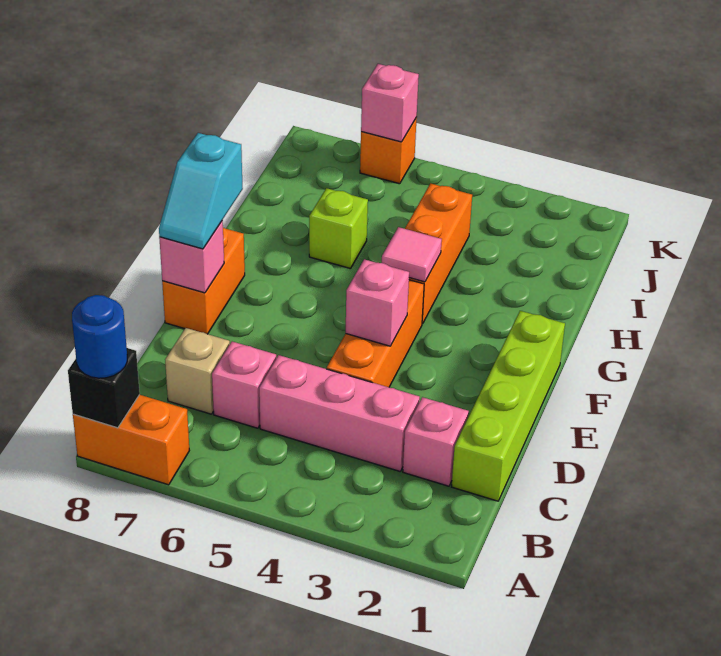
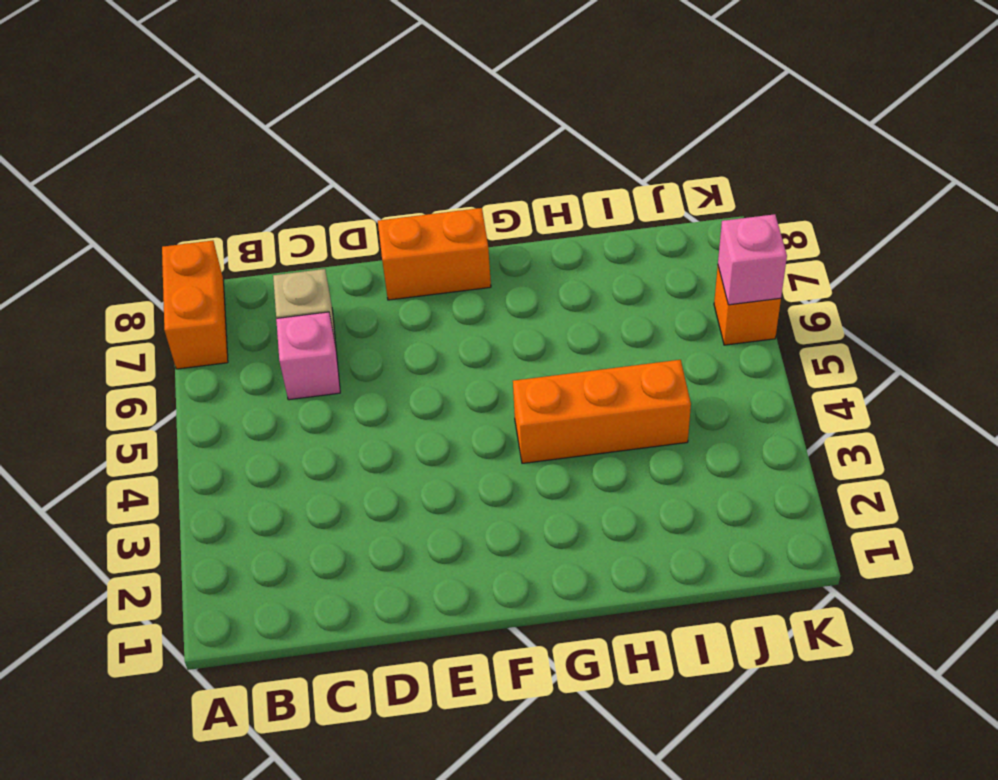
none -> lime 1x4 brick [452,311,565,501]
none -> pink 1x1 brick [403,397,469,486]
none -> pink 1x3 brick [259,355,420,471]

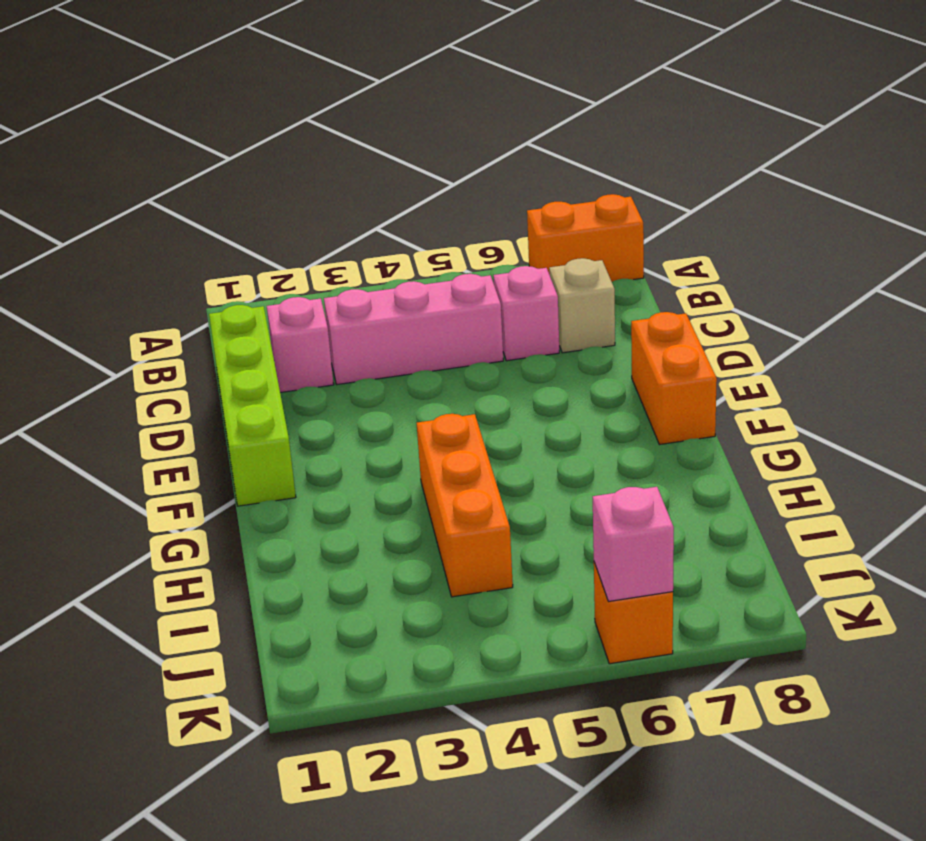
none -> orange 1x3 brick [327,280,424,387]
none -> lime 1x1 brick [309,188,368,269]
none -> black 1x1 brick [68,348,140,428]

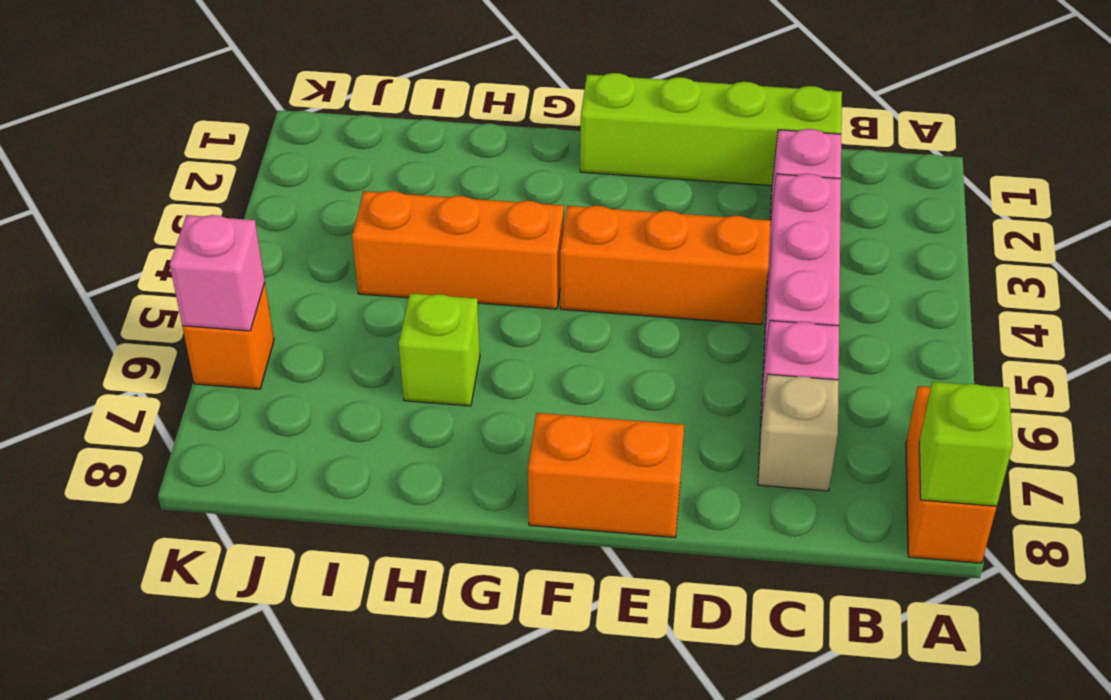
lime 1x1 brick [919,382,1013,506] -> black 1x1 brick [68,348,140,428]
none -> pink 1x1 brick [346,259,409,346]
none -> pink 1x1 brick [159,220,224,293]
none -> pink 1x1 tile [382,227,442,282]

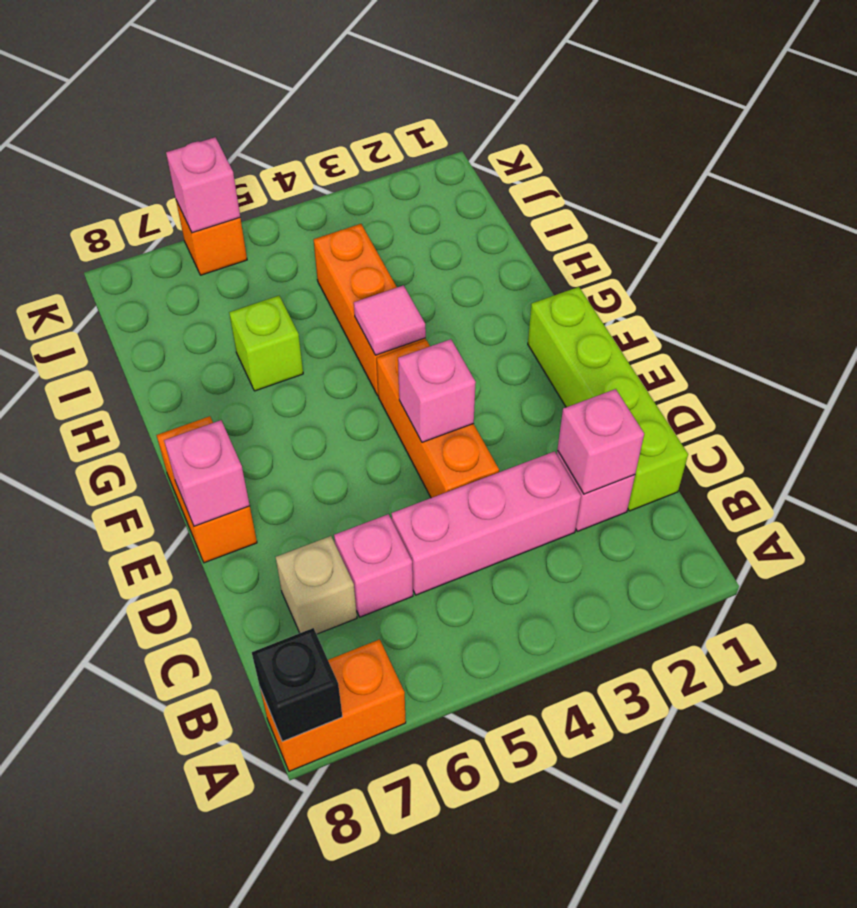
pink 1x1 brick [557,389,644,494] -> none
none -> blue 1x1 round brick [72,295,127,378]
none -> cyan 1x2 slope [159,133,243,249]

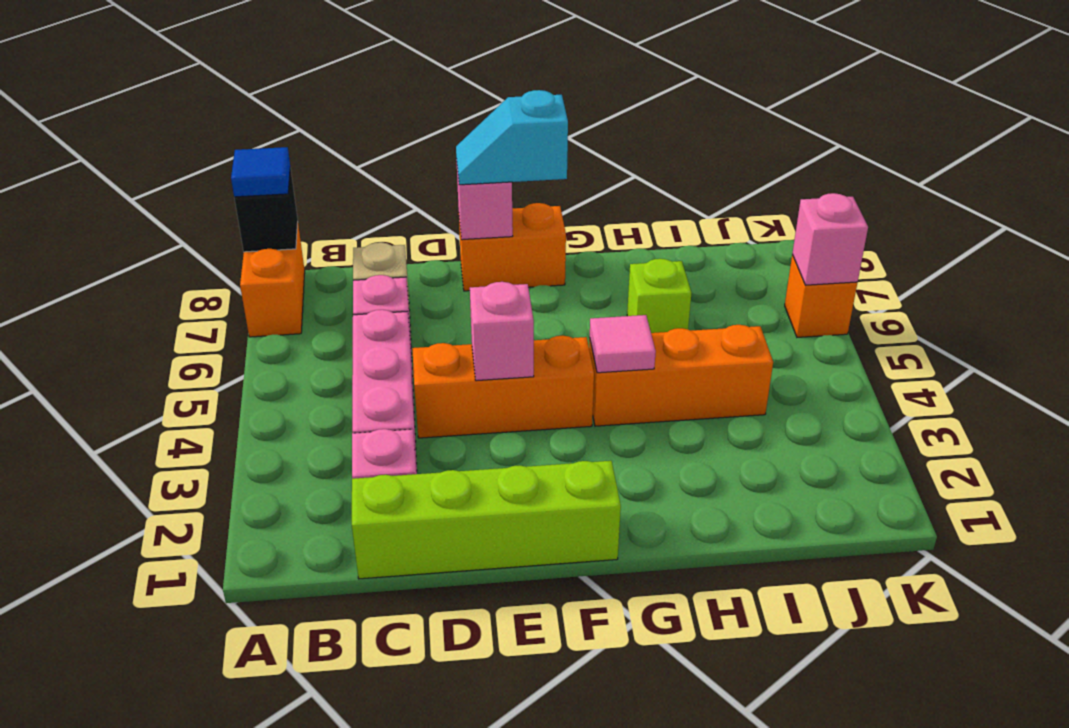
blue 1x1 tile [231,147,290,197] -> blue 1x1 round brick [72,295,127,378]

